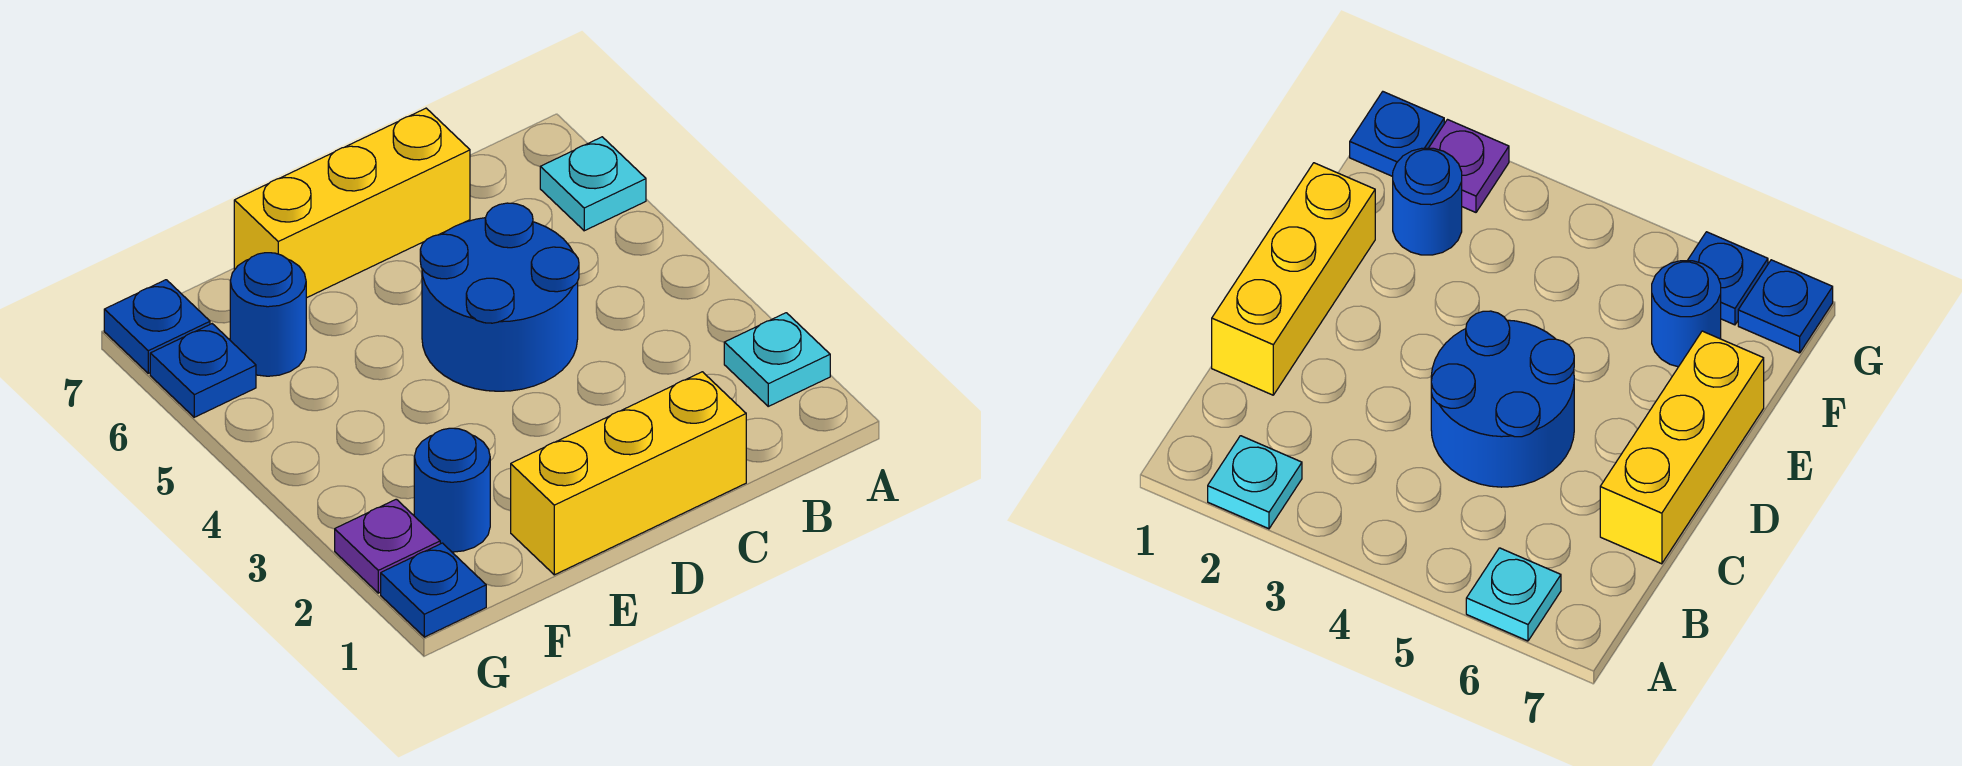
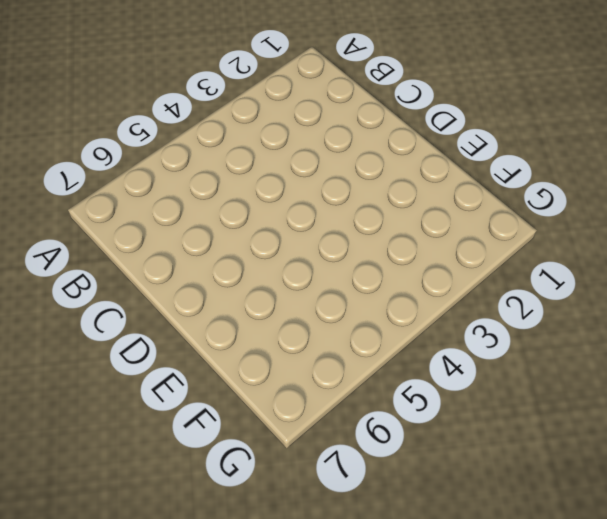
none -> cyan 1x1 plate [724,313,830,406]
none -> cyan 1x1 plate [540,137,646,231]

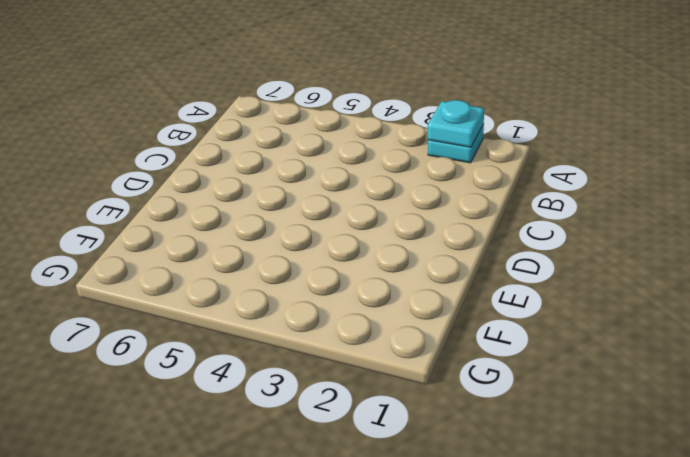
cyan 1x1 plate [428,100,484,147] -> cyan 1x1 plate moved to [540,137,646,231]
none -> yellow 1x3 brick [511,372,746,575]
none -> blue 2x2 round brick [420,203,579,391]

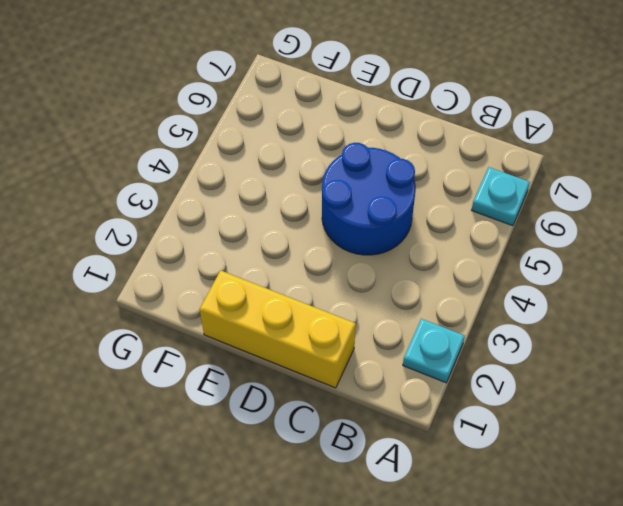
none -> yellow 1x3 brick [234,108,470,298]
none -> blue 1x1 round brick [414,428,490,552]

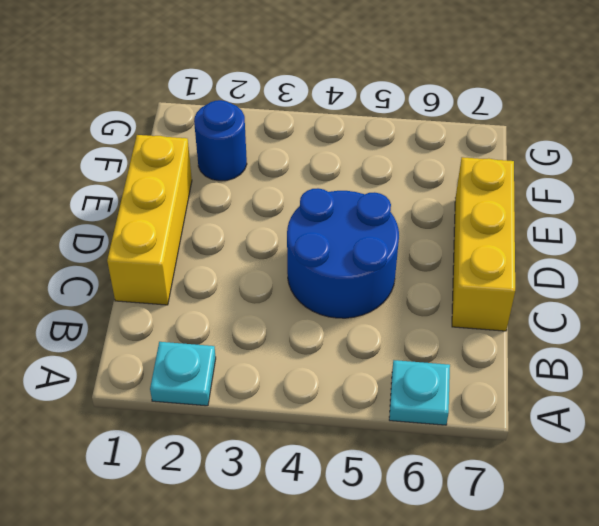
none -> blue 1x1 round brick [230,253,306,376]
none -> blue 1x1 plate [381,543,486,637]

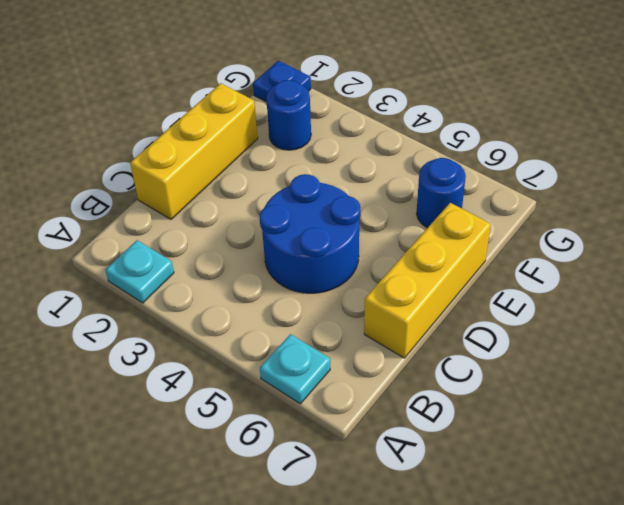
none -> purple 1x1 plate [335,499,440,593]
none -> blue 1x1 plate [150,324,256,417]

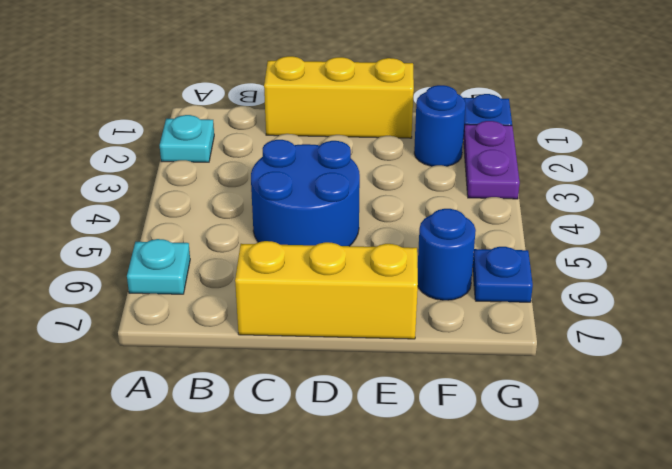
purple 1x2 plate [464,121,520,199] -> purple 1x1 plate [335,499,440,593]
none -> blue 1x1 plate [104,280,210,373]

